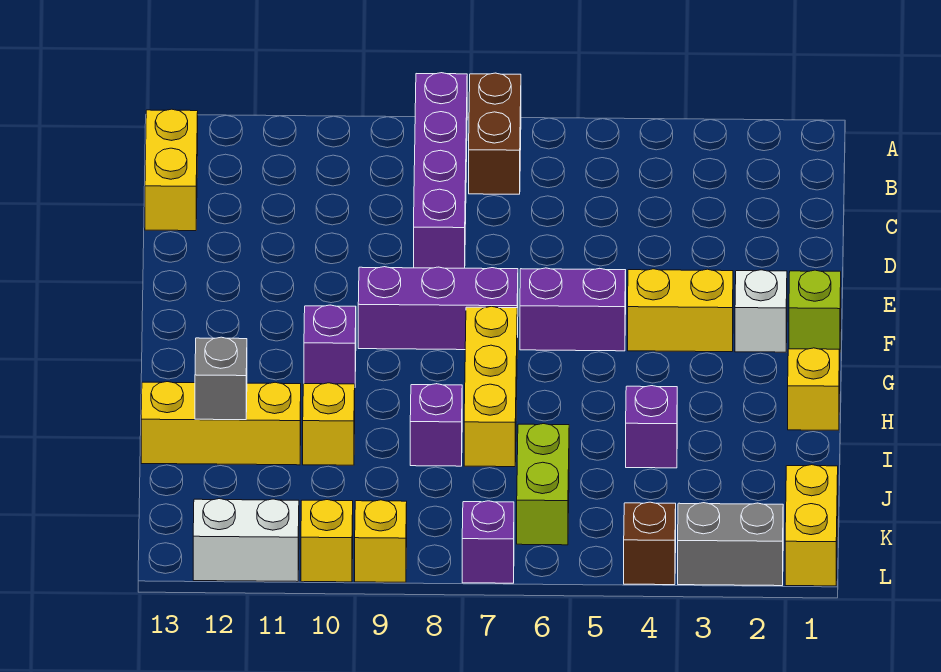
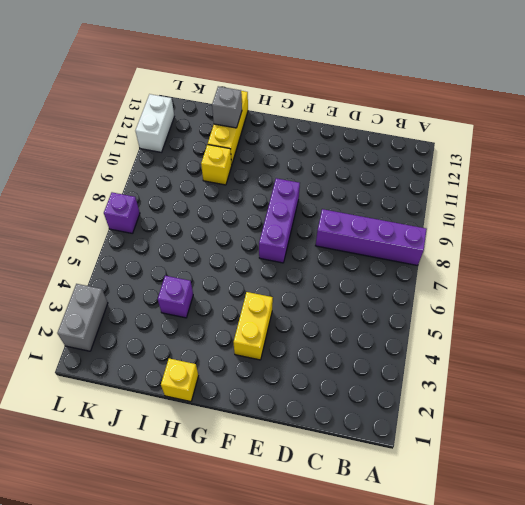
none -> brown 1x2 brick [469,73,521,194]
none -> yellow 1x2 brick [145,109,198,231]
none -> lime 1x1 brick [789,270,841,350]

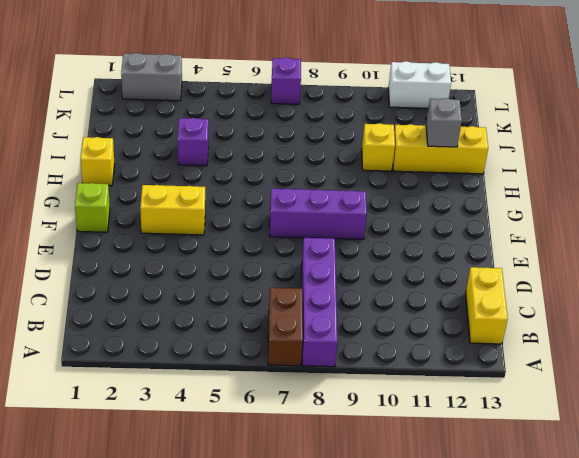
none -> white 1x1 brick [735,270,787,352]
none -> purple 1x2 brick [520,268,626,351]
none -> yellow 1x3 brick [464,306,517,467]

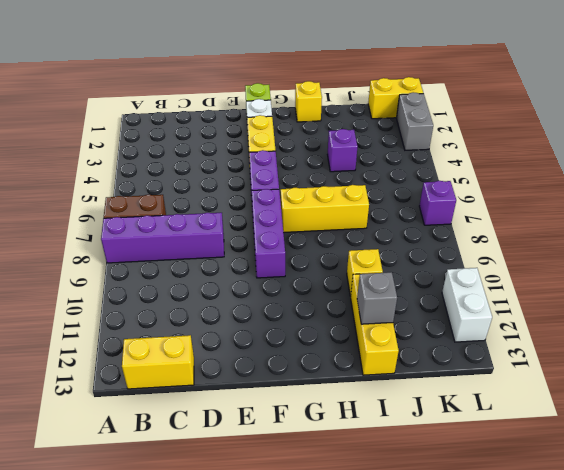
none -> purple 1x1 brick [304,305,356,384]
none -> purple 1x1 brick [410,384,462,466]
none -> lime 1x2 brick [517,424,569,545]

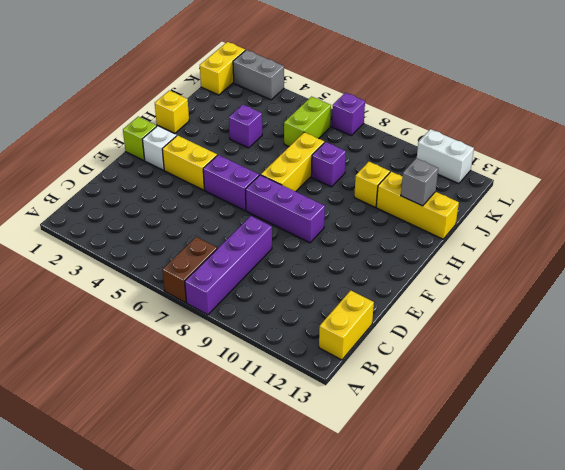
none -> purple 1x1 brick [304,305,356,384]
none -> brown 1x1 brick [624,502,676,585]
none -> yellow 1x1 brick [355,500,407,582]

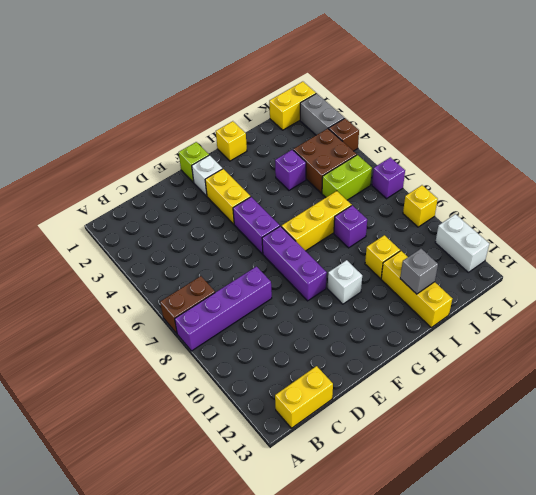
white 1x1 brick [328,260,362,304] -> purple 1x1 brick [304,305,356,384]
brown 2x2 brick [293,129,357,193] -> none
none -> yellow 1x1 brick [301,500,353,582]

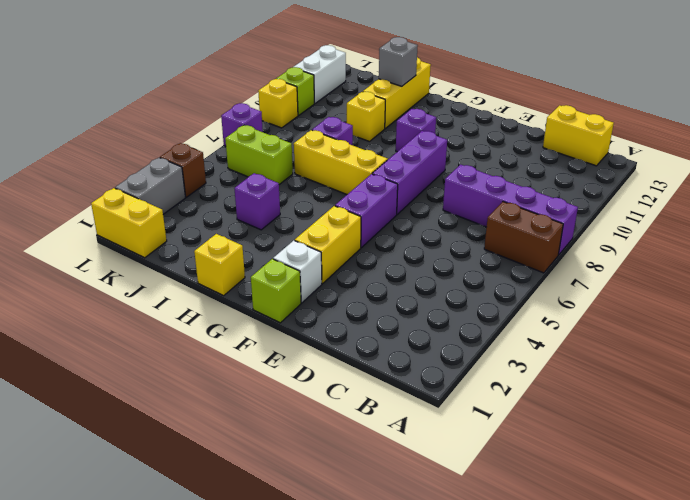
lime 1x1 brick [276,67,314,115] -> yellow 1x1 brick [301,500,353,582]

